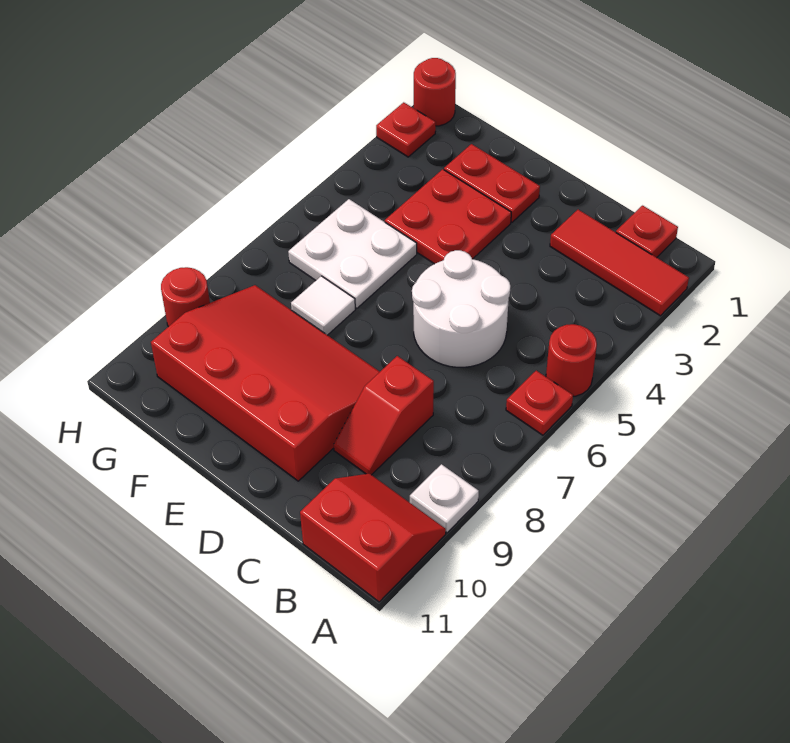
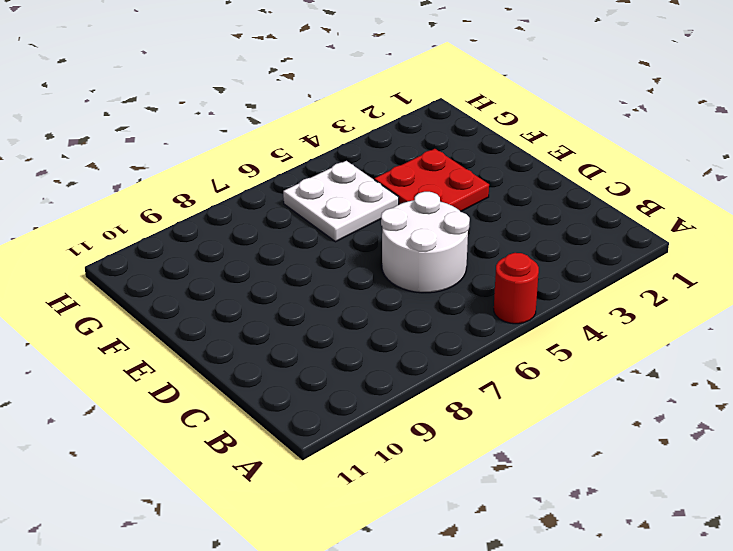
none -> red 1x3 tile [550,210,689,316]
none -> red 1x1 plate [506,371,573,435]
none -> white 1x1 plate [410,464,479,533]

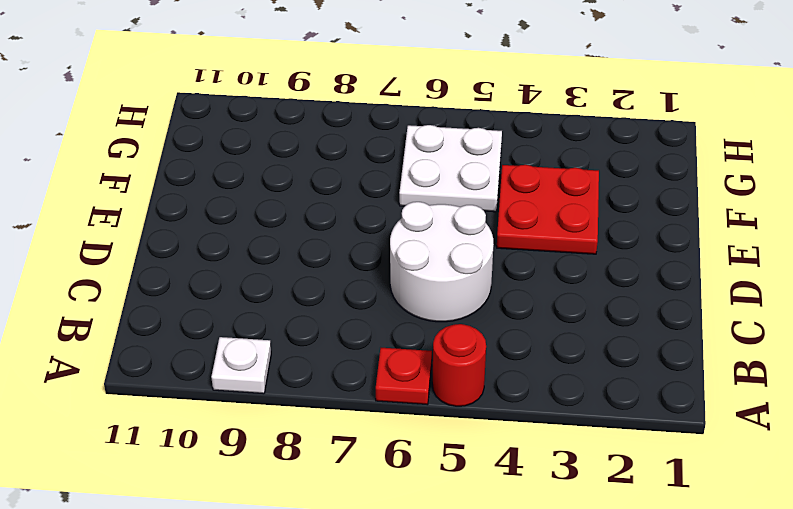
none -> red 1x3 tile [550,210,689,316]
none -> red 2x2 slope [300,474,446,602]
none -> red 1x1 plate [616,206,678,258]

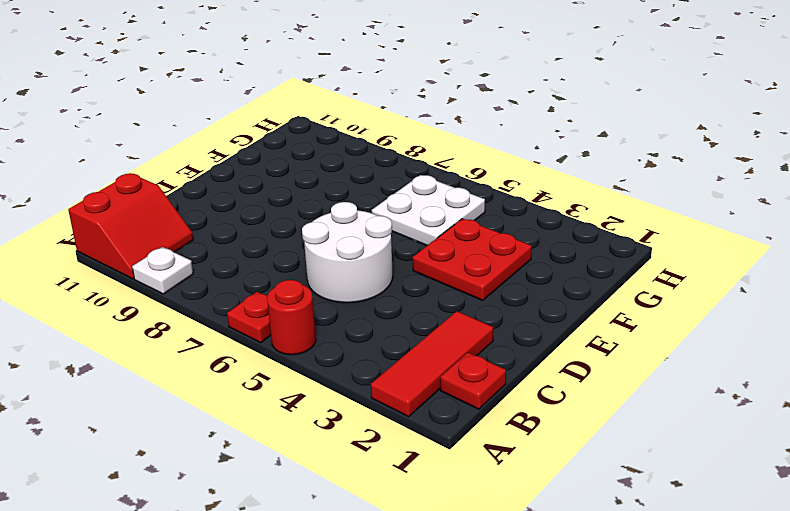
none -> red 1x2 slope [334,356,434,475]
none -> red 3x4 slope [151,285,380,481]
none -> red 1x2 plate [444,144,540,222]

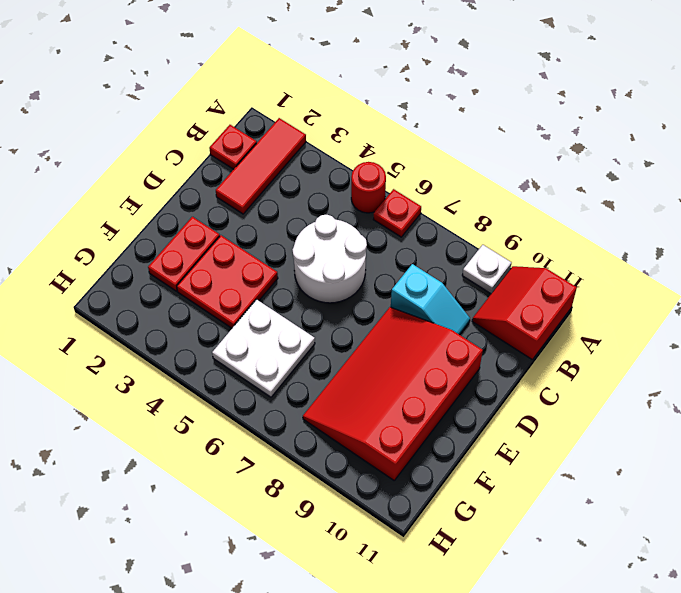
cyan 1x2 slope [391,264,470,335] -> red 1x2 slope [334,356,434,475]
none -> white 1x1 tile [291,276,355,335]
none -> red 1x1 round brick [414,58,456,126]
none -> red 1x1 plate [376,102,436,157]

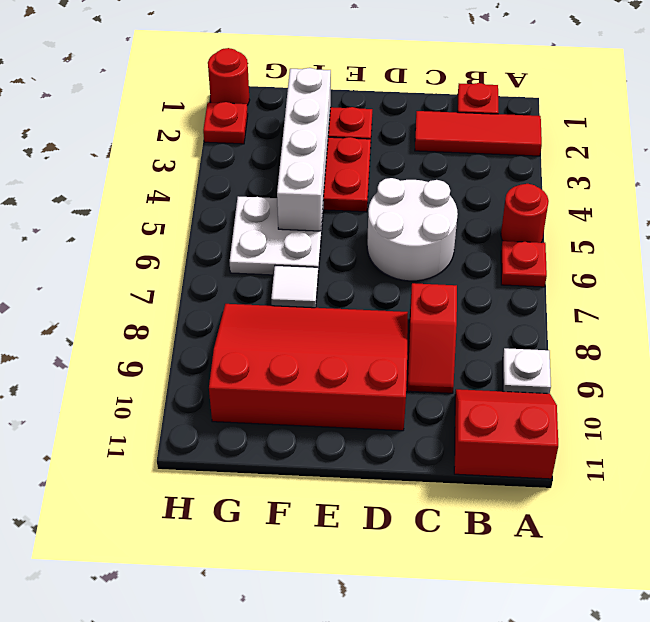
white 1x4 brick [277,68,331,231] -> none
none -> red 1x1 round brick [161,267,210,327]

